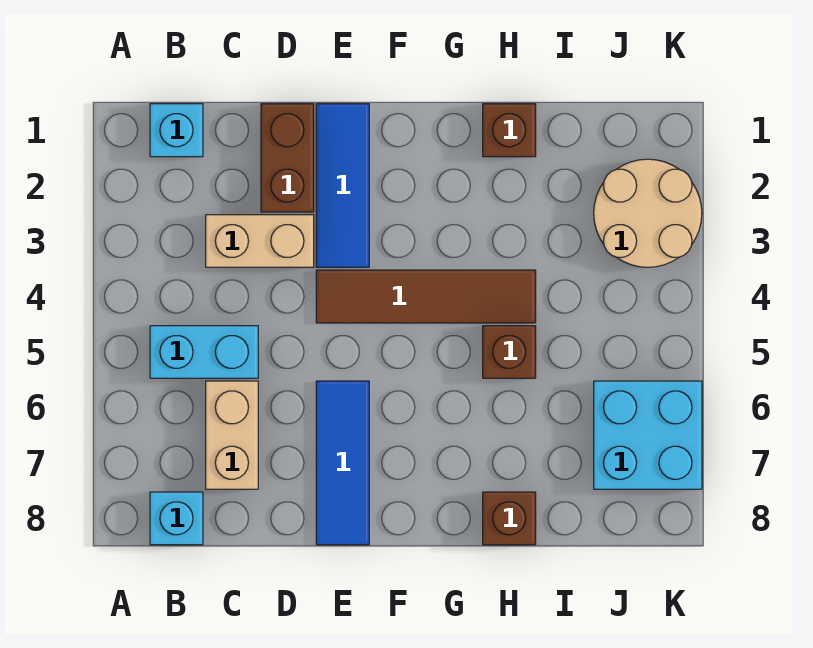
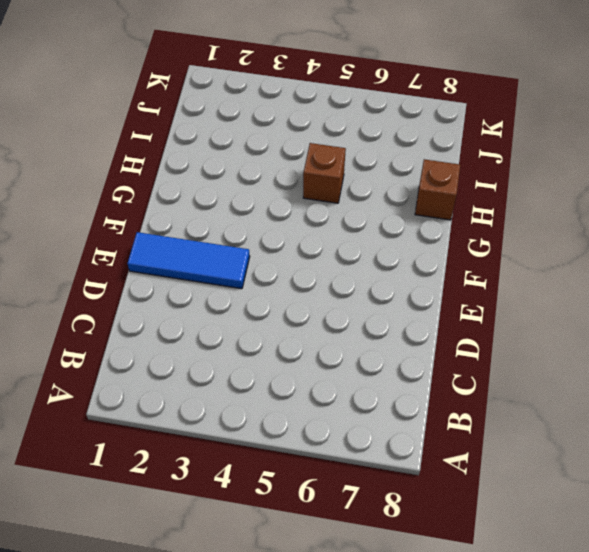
none -> cyan 1x1 brick [150,104,203,157]
none -> cyan 1x2 brick [150,326,258,378]
none -> cyan 1x1 brick [150,492,203,545]

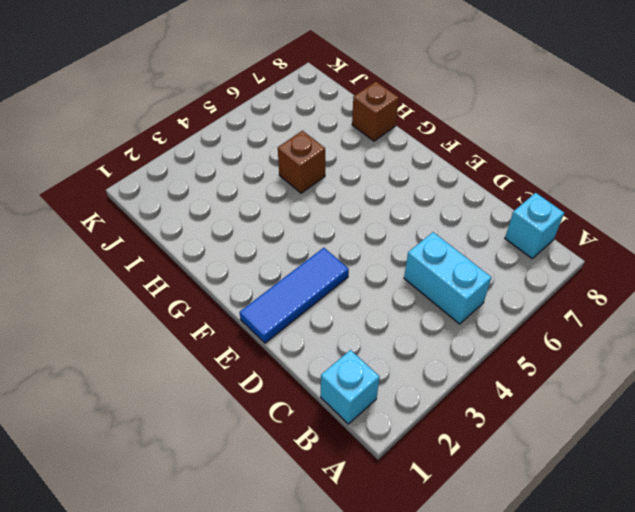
none -> tan 1x2 brick [206,215,314,267]
none -> tan 1x2 brick [206,381,258,489]
none -> brown 1x2 brick [261,104,314,212]

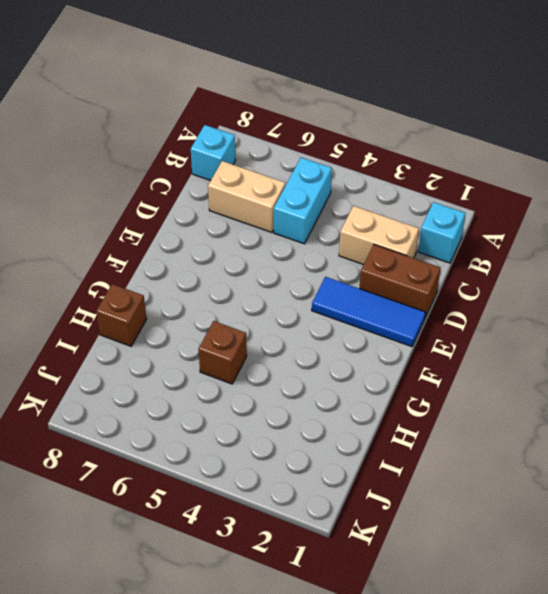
tan 1x2 brick [339,206,419,265] -> tan 1x2 brick turned to [206,215,314,267]
none -> brown 1x4 tile [316,270,536,323]
none -> blue 1x3 tile [316,381,369,545]
none -> brown 1x1 brick [483,104,536,157]

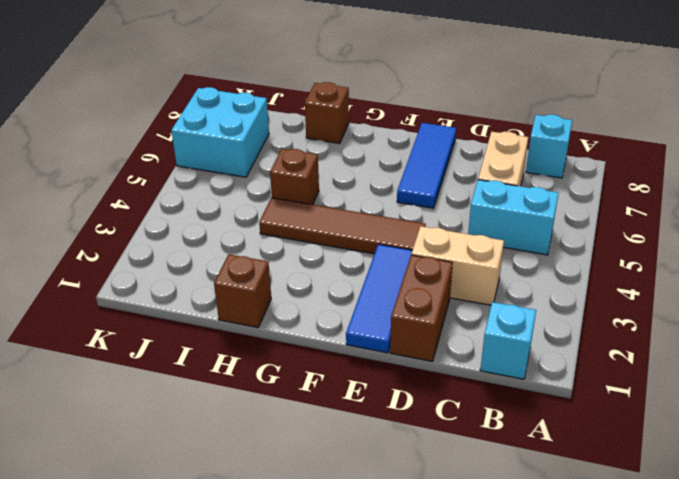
none -> tan 2x2 round brick [594,159,702,267]

